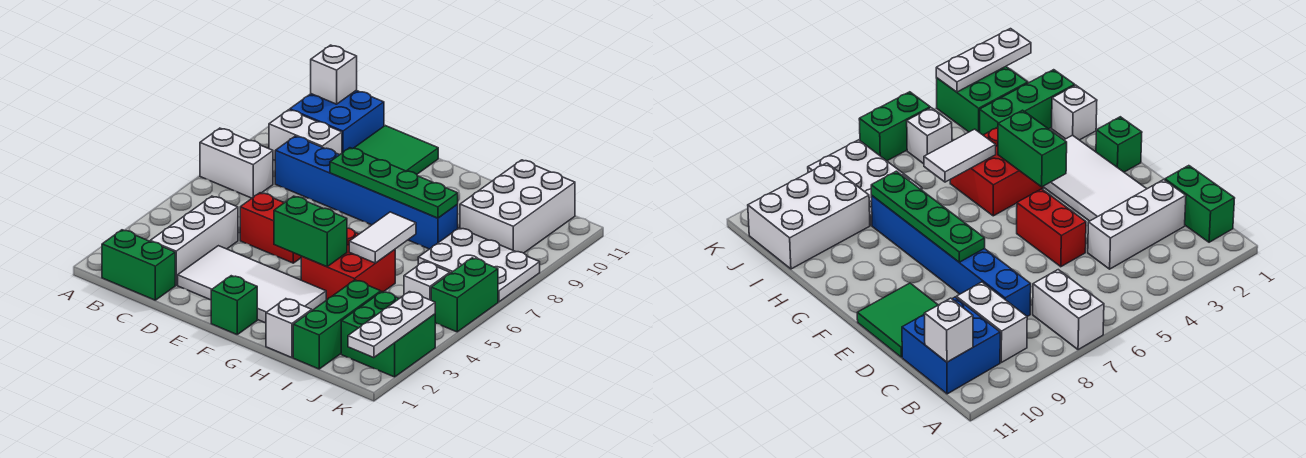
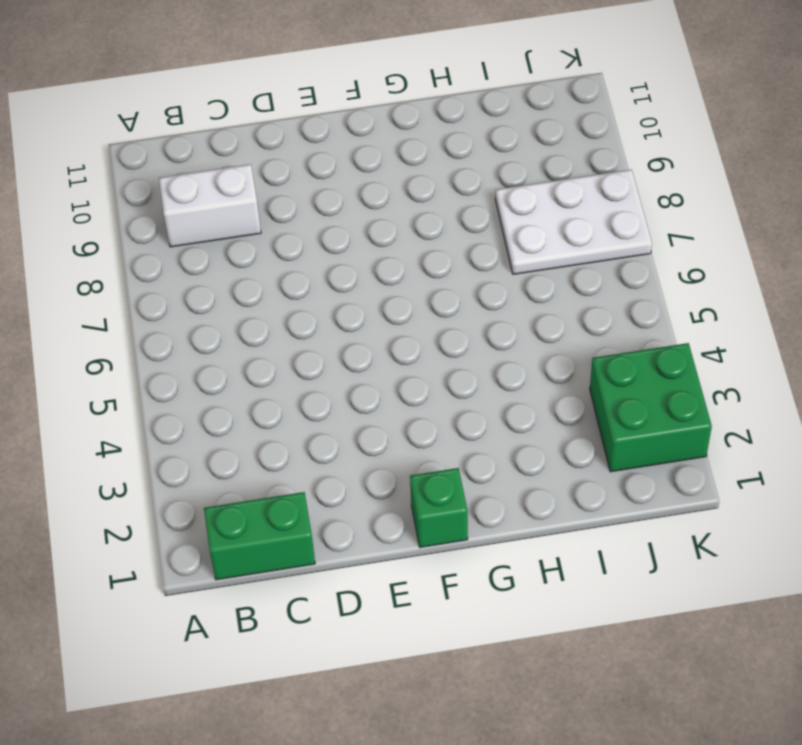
none -> white 1x2 brick [200,128,273,198]
none -> blue 2x2 brick [290,90,384,153]
none -> white 1x3 brick [150,196,238,285]

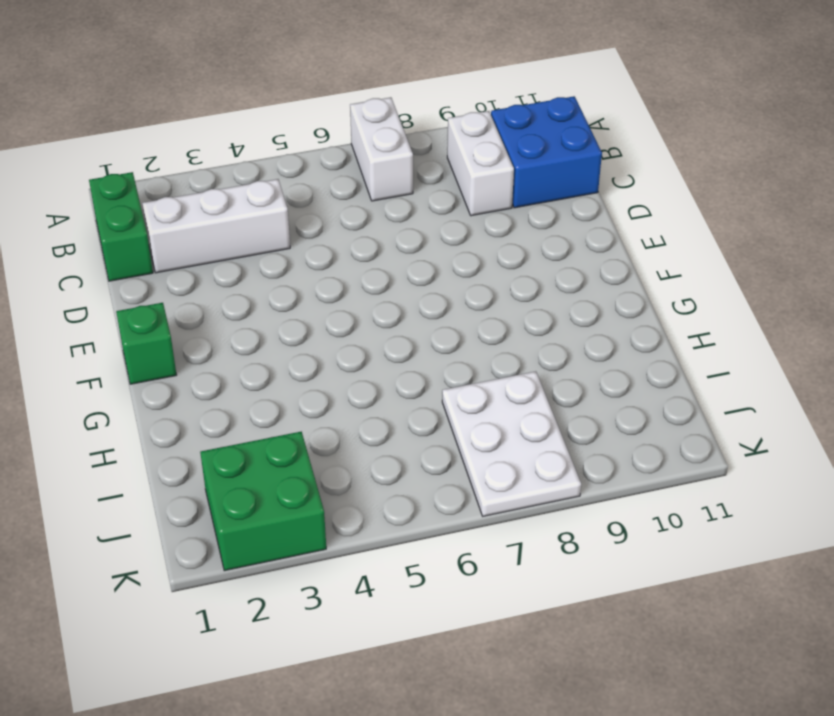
none -> blue 1x6 brick [275,136,458,249]
none -> white 2x4 tile [178,246,326,323]
none -> red 1x2 brick [240,193,301,263]

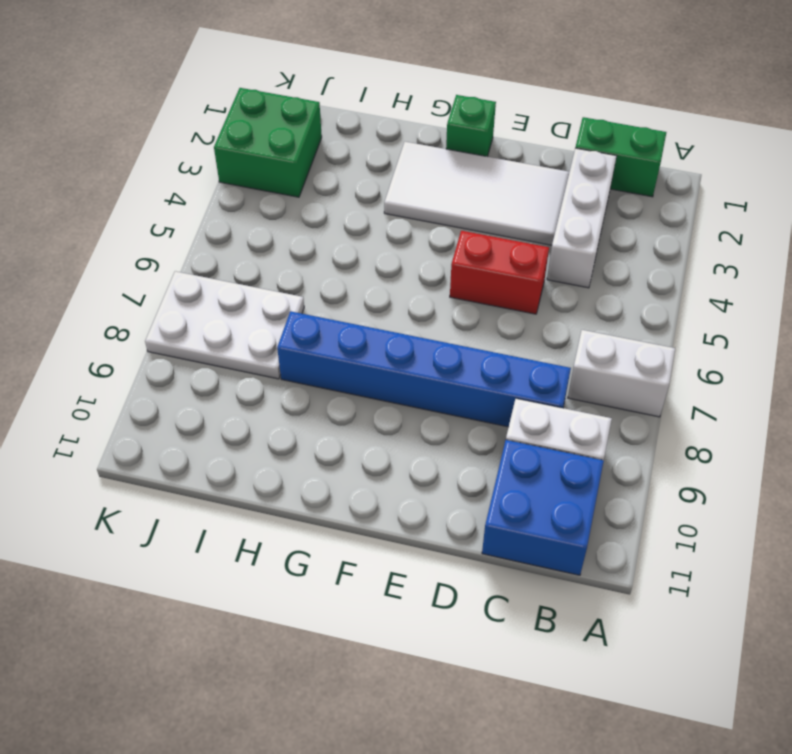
none -> green 2x2 tile [355,126,438,174]
none -> red 2x2 brick [301,228,395,300]
none -> white 1x1 brick [266,299,312,358]

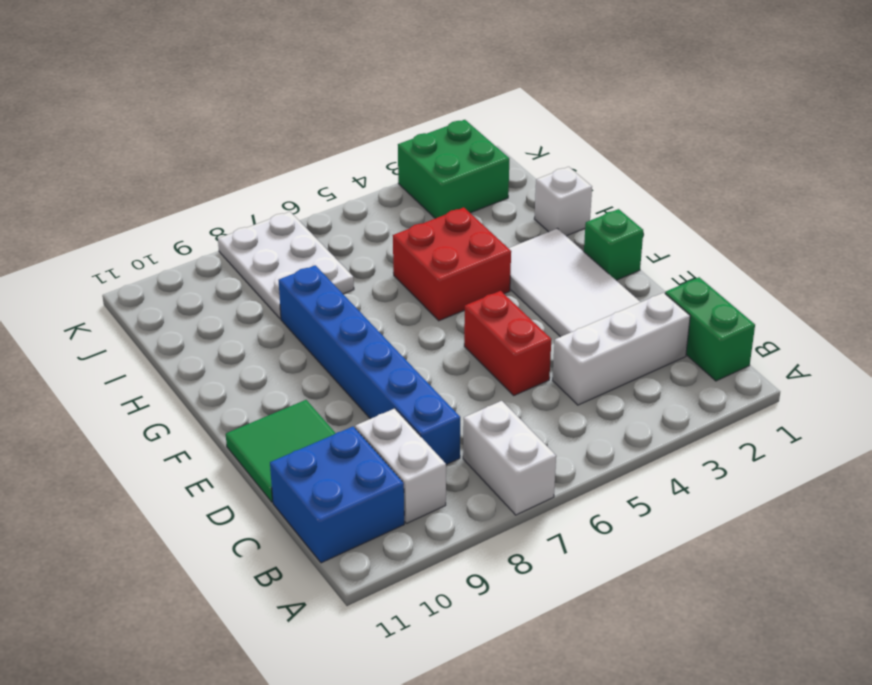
none -> green 1x3 brick [293,280,381,369]
none -> white 2x3 brick [460,160,575,253]
none -> white 1x1 brick [404,262,450,300]

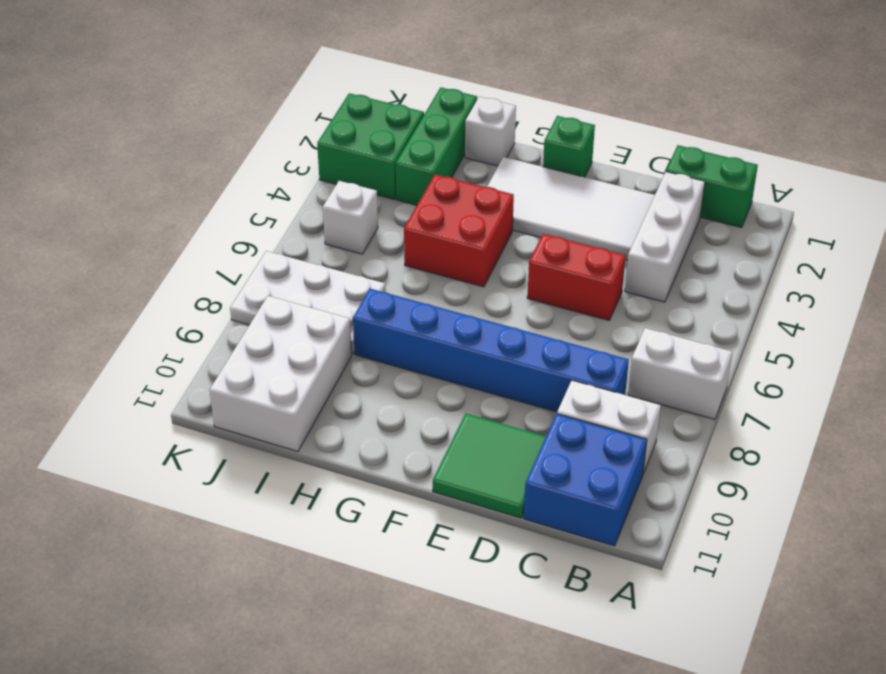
none -> green 1x2 brick [431,258,498,332]
none -> white 1x1 brick [311,45,357,104]
none -> green 1x4 plate [330,148,458,218]

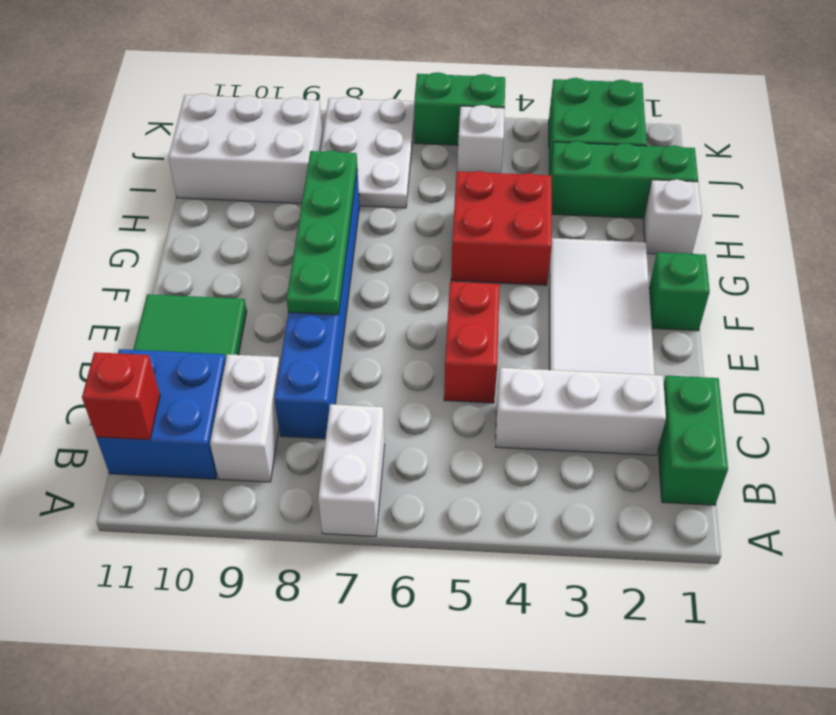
red 1x1 brick [82,352,160,440] -> white 1x1 brick [311,45,357,104]
none -> green 1x2 brick [274,196,347,267]
none -> white 1x2 tile [349,212,416,263]
none -> white 1x3 plate [348,292,435,358]

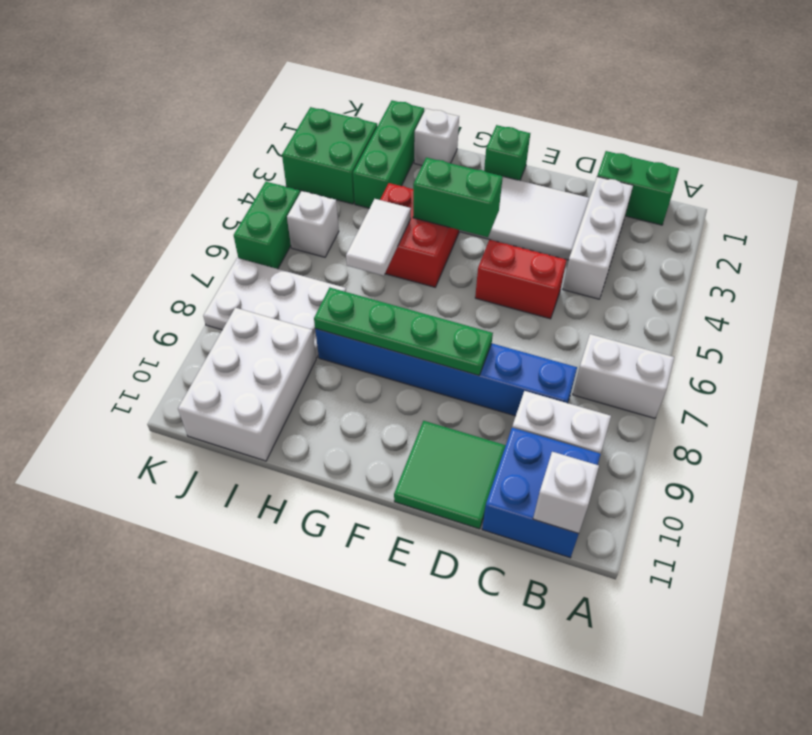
none -> white 1x3 plate [348,292,435,358]

